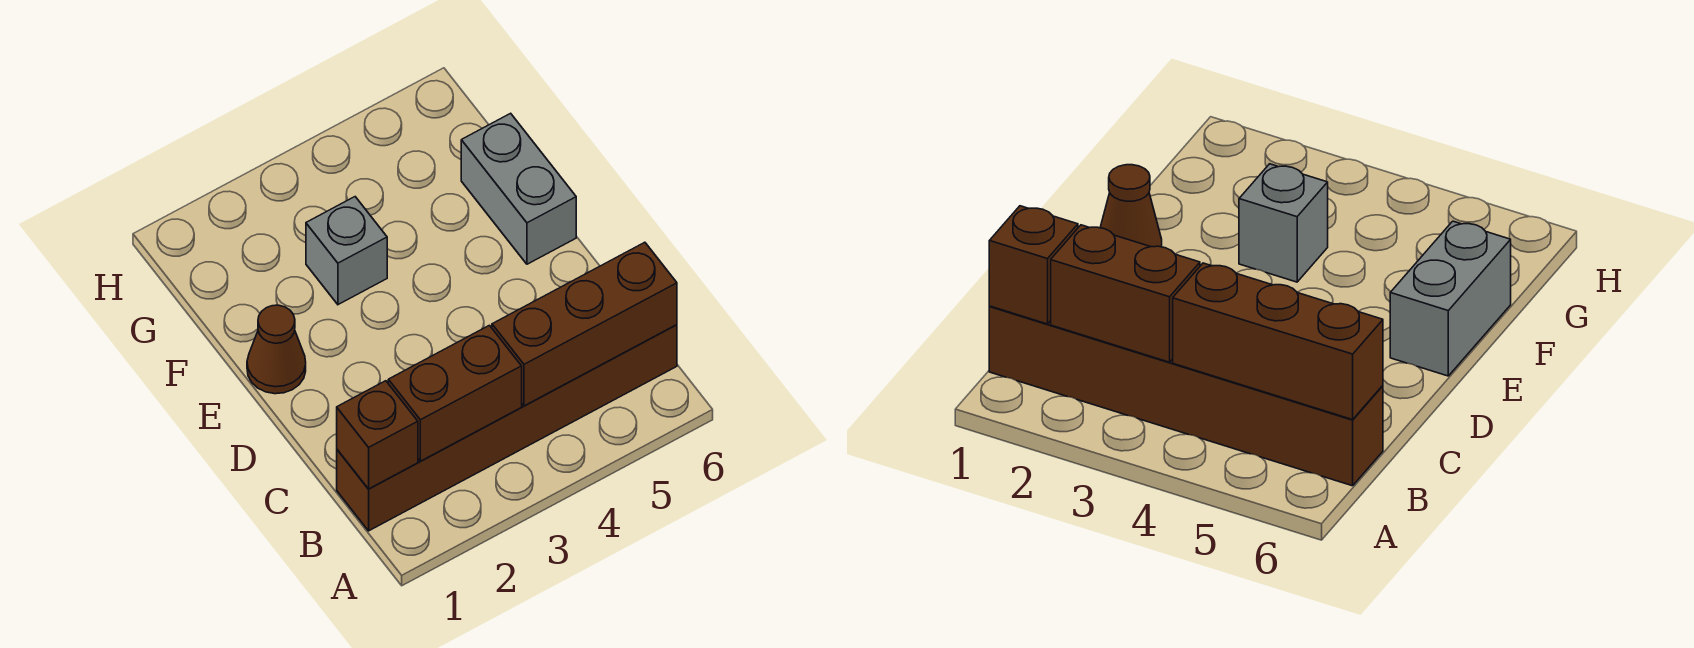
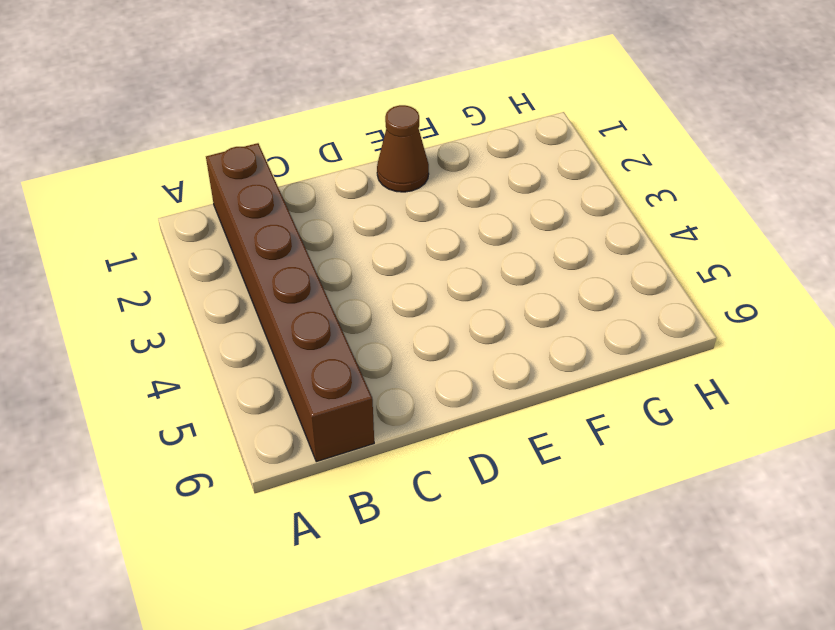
none -> grey 1x2 brick [461,113,576,264]
none -> grey 1x1 brick [306,197,387,305]

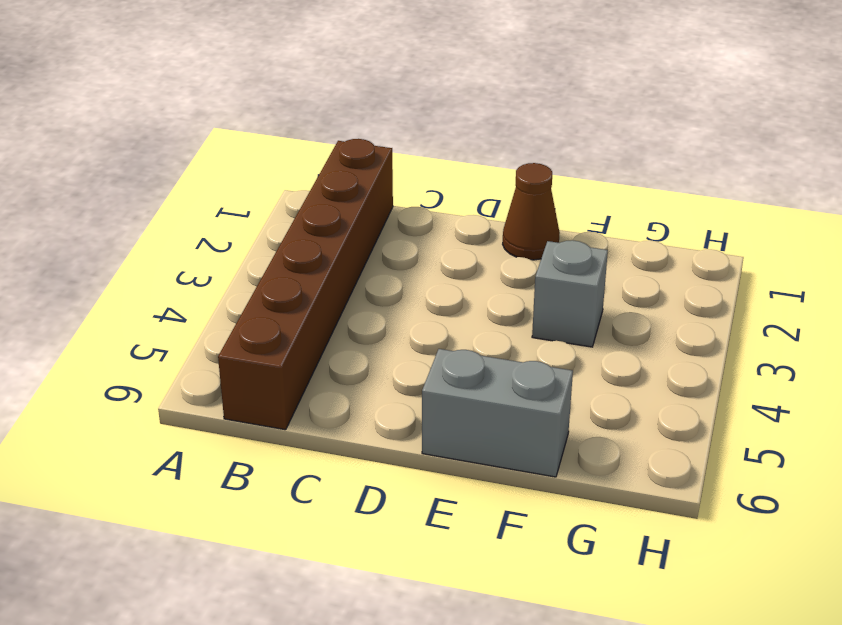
none -> brown 1x1 brick [337,381,418,489]
none -> brown 1x2 brick [388,325,522,461]

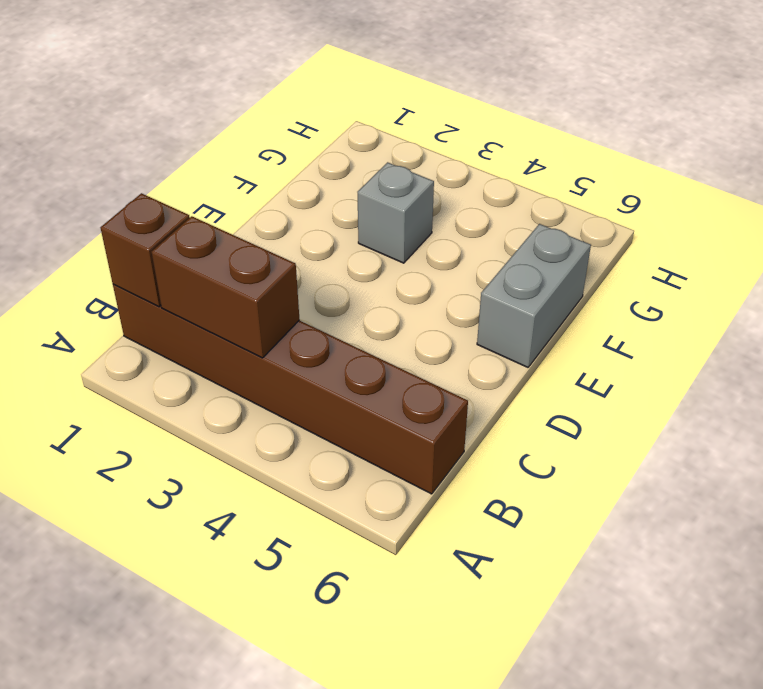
none -> brown 1x1 cone [247,305,306,394]
none -> brown 1x3 brick [492,242,677,406]

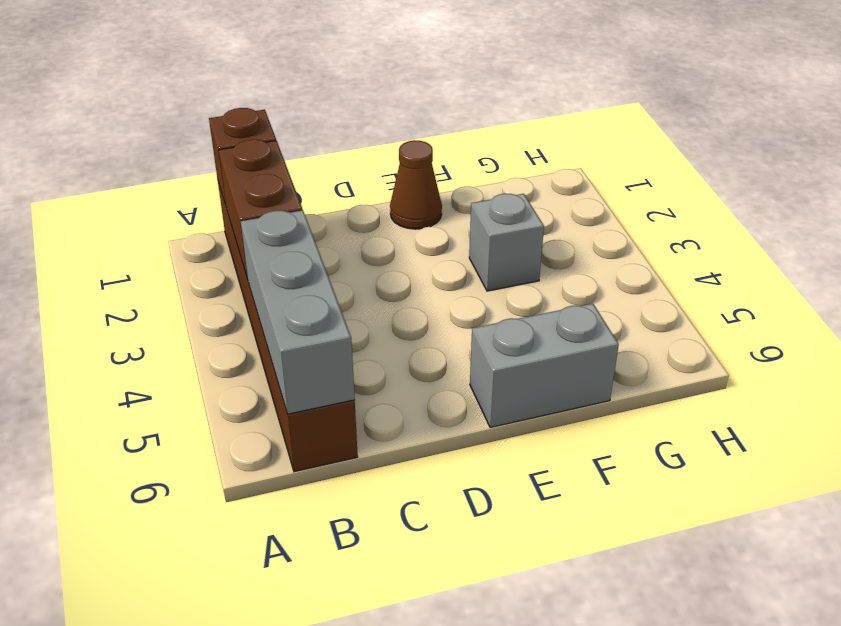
grey 1x3 brick [241,210,355,414] -> brown 1x3 brick [492,242,677,406]

